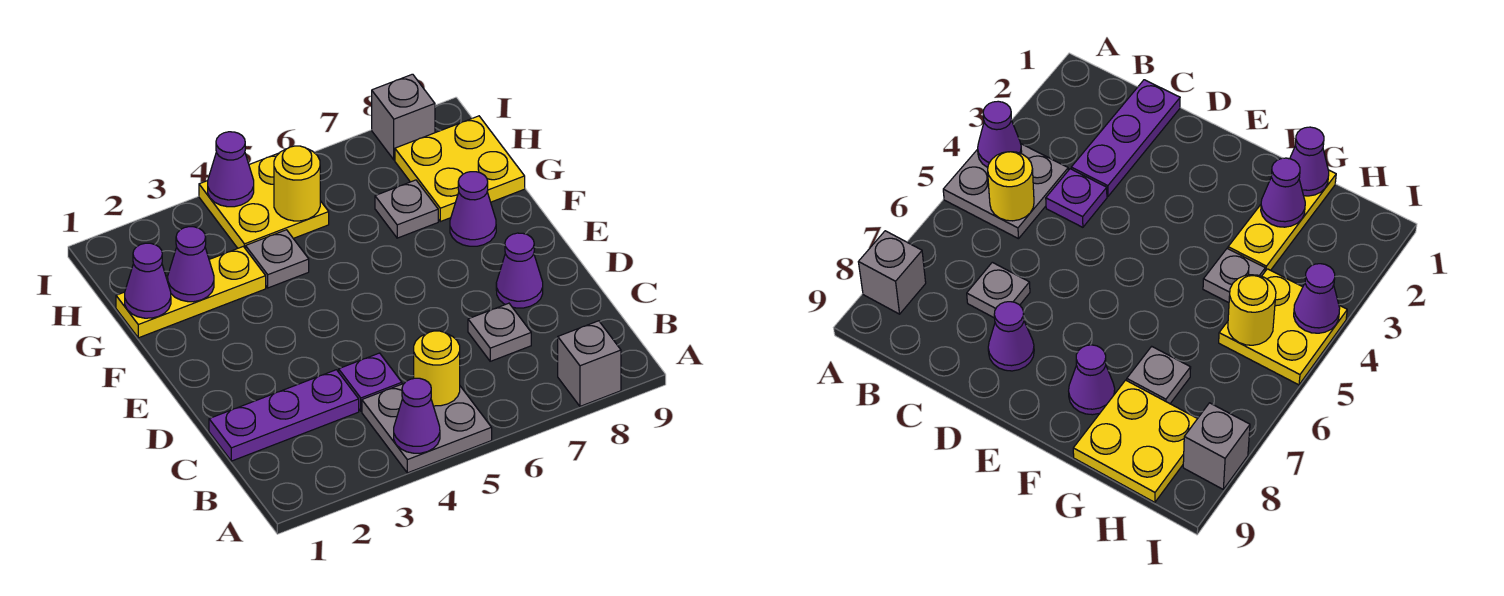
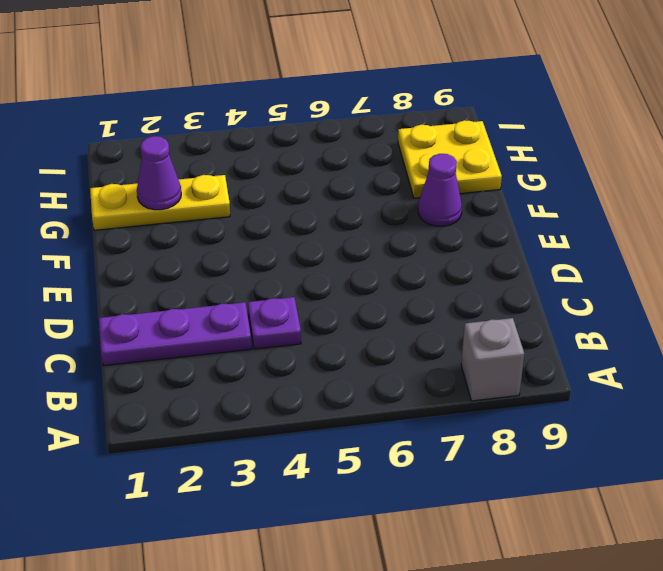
none -> grey 2x2 plate [362,384,492,473]
none -> grey 1x1 plate [468,303,531,361]
none -> purple 1x1 cone [496,233,543,308]

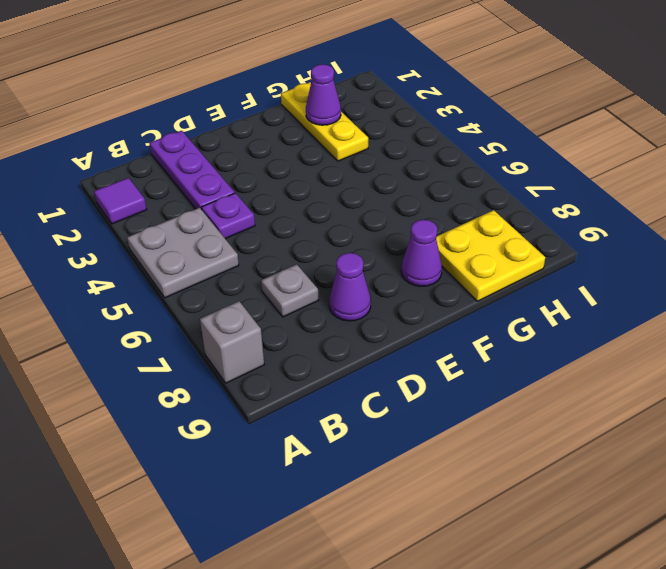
purple 1x1 tile [94,178,147,224] -> none
none -> grey 1x1 plate [246,230,309,288]
none -> grey 1x1 plate [375,180,438,238]
none -> yellow 2x2 plate [199,153,329,249]

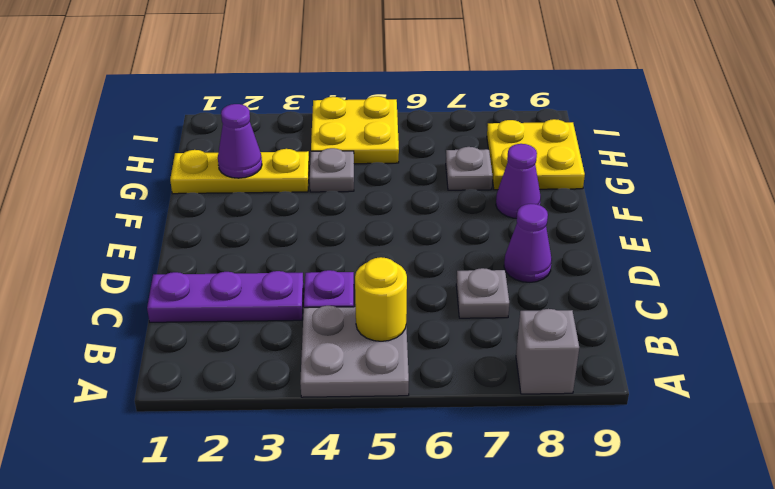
none -> grey 1x1 brick [372,74,435,160]
none -> purple 1x1 cone [394,378,440,453]
none -> purple 1x1 cone [125,243,171,318]

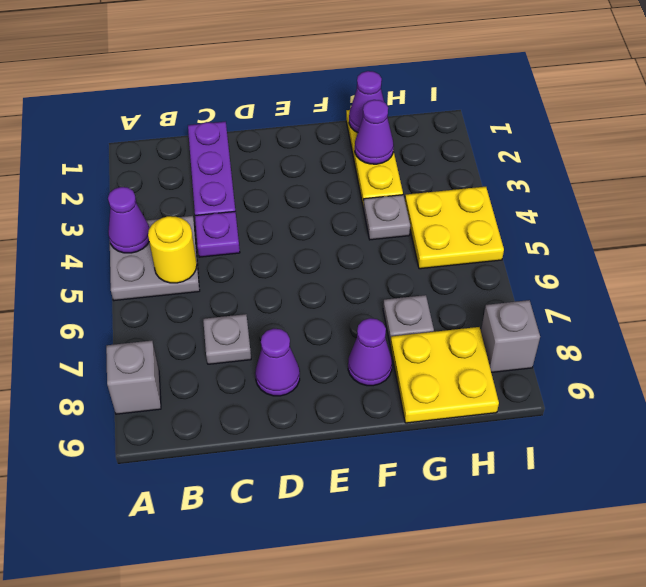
none -> yellow 1x1 round brick [274,146,320,221]
none -> purple 1x1 cone [208,132,254,207]

